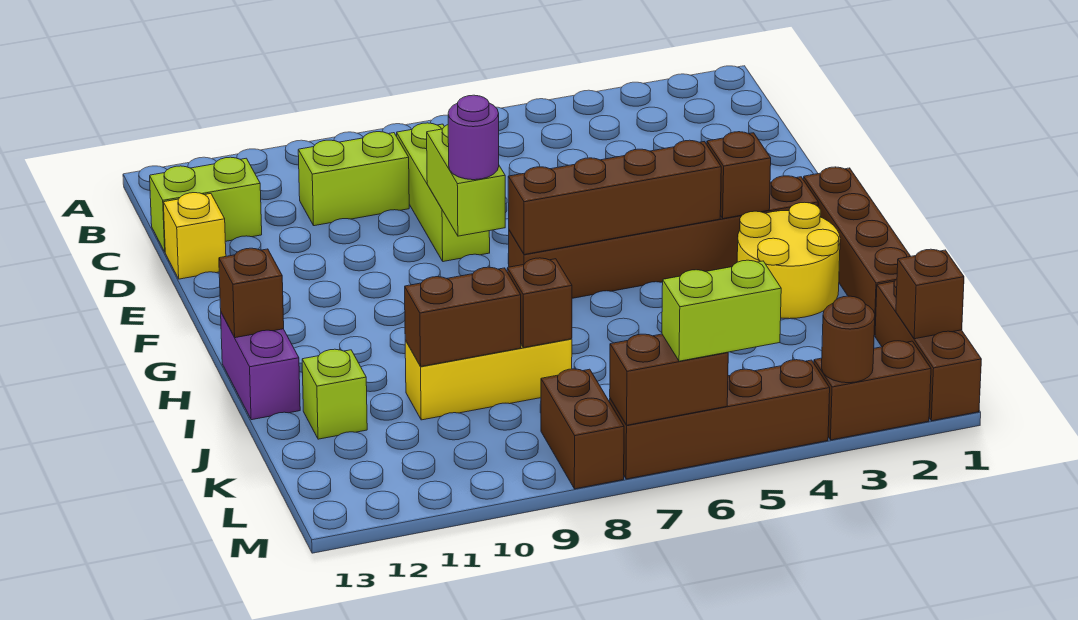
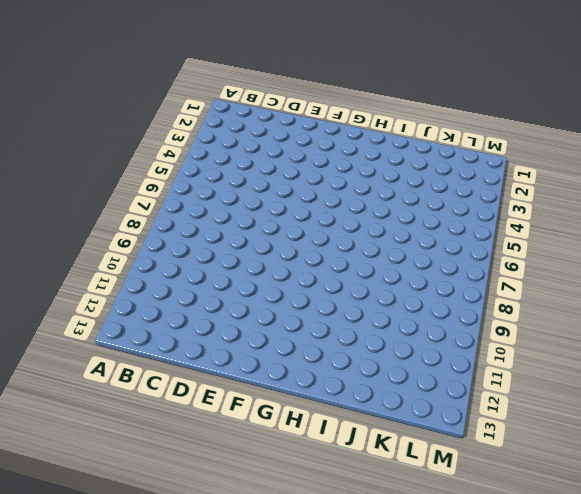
none -> lime 1x3 brick [397,123,490,262]
none -> lime 1x2 brick [298,132,409,226]
none -> lime 1x2 brick [150,157,262,252]

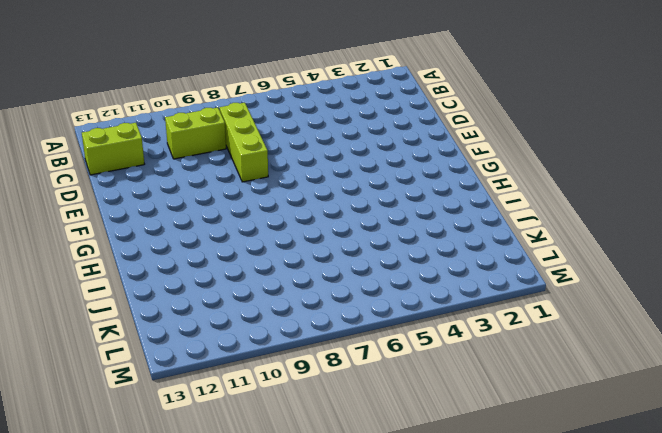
none -> yellow 1x1 brick [163,193,226,279]
none -> brown 1x4 brick [804,167,911,335]
none -> brown 1x6 brick [508,176,818,298]

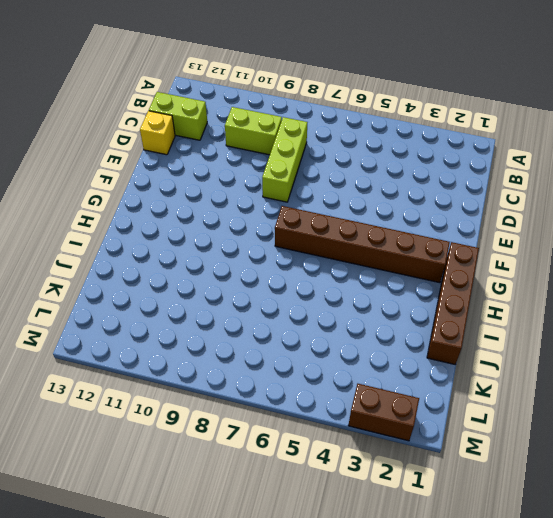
none -> yellow 2x2 round brick [737,202,840,319]
none -> purple 1x2 brick [221,313,300,420]
none -> yellow 1x3 brick [405,339,572,420]

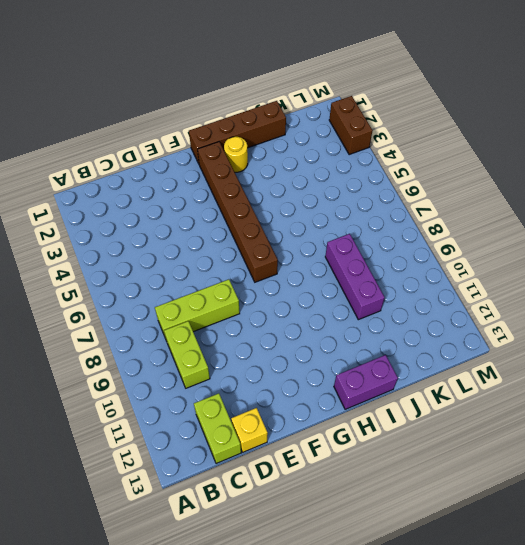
yellow 1x1 round brick [224,137,248,172] -> yellow 2x2 round brick [737,202,840,319]
purple 1x3 brick [325,234,385,320] -> yellow 1x3 brick [405,339,572,420]
none -> lime 1x1 brick [302,349,367,439]
none -> brown 1x3 brick [875,279,981,421]
none -> brown 1x2 brick [541,369,624,489]

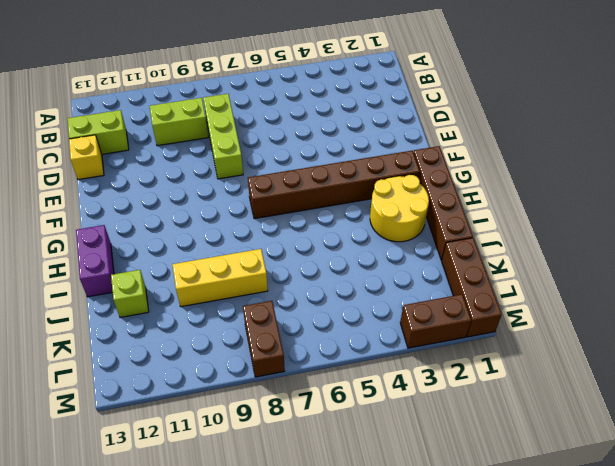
none -> brown 1x4 brick [610,360,830,479]
none -> lime 1x2 brick [427,125,505,236]
none -> brown 1x1 brick [707,132,771,219]

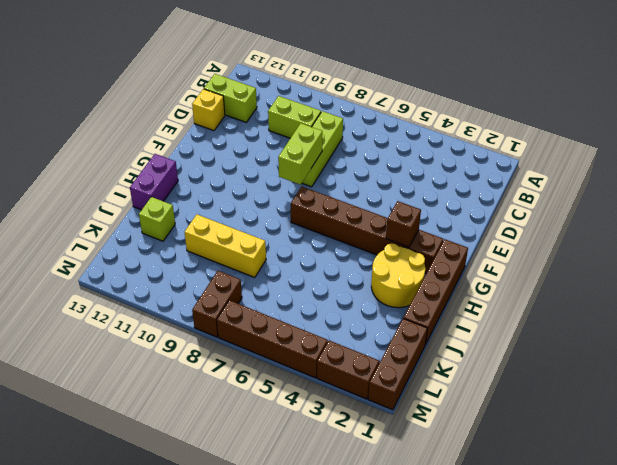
none -> brown 1x4 brick [508,140,721,255]
none -> brown 1x1 brick [219,248,284,338]
none -> brown 1x1 brick [507,258,572,348]

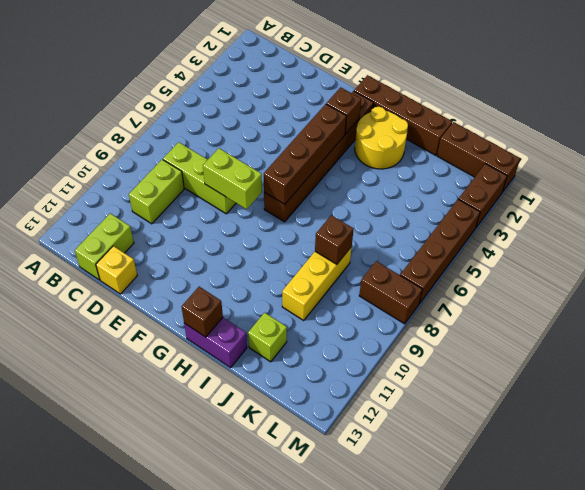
none -> brown 1x2 brick [405,267,521,366]
none -> brown 1x1 brick [896,249,964,339]
none -> brown 1x1 round brick [822,296,875,383]

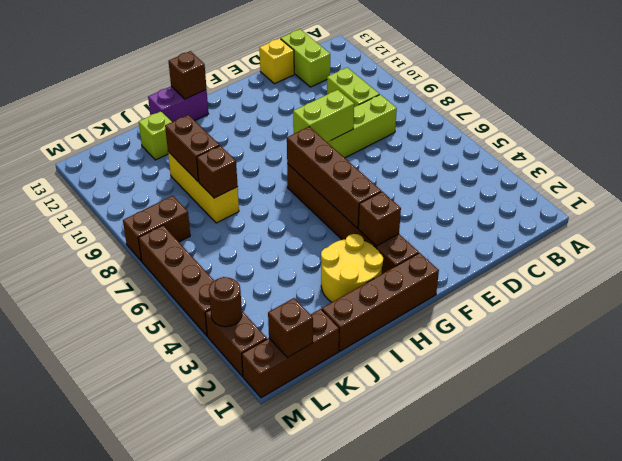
none -> brown 1x2 brick [610,334,728,425]
none -> purple 1x1 round brick [448,95,499,180]
none -> lime 1x2 brick [662,260,781,361]

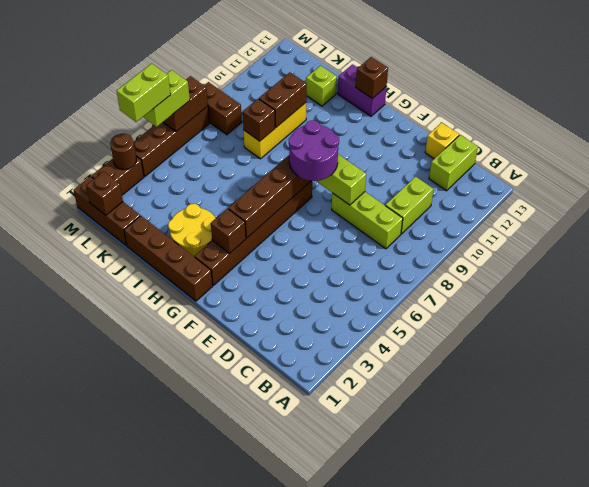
purple 2x2 round brick [289,120,339,181] -> purple 1x1 round brick [448,95,499,180]
lime 1x2 brick [117,64,171,122] -> none

